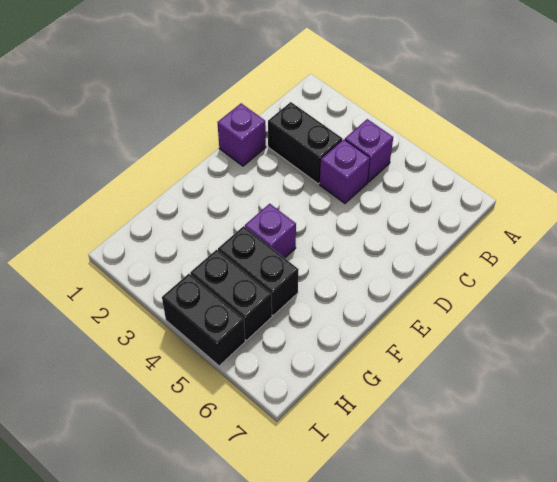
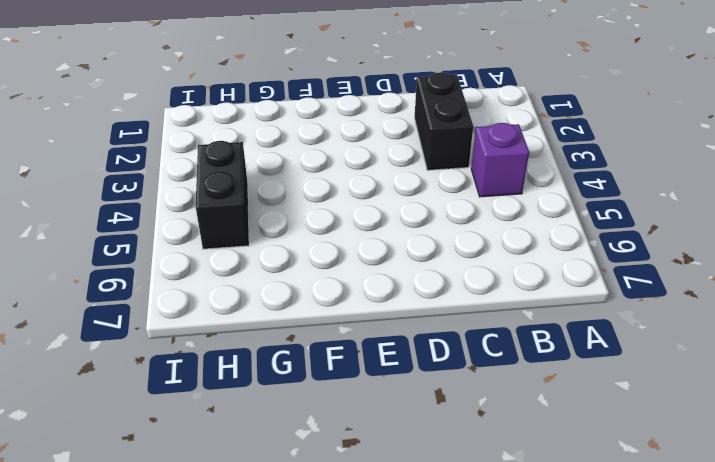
none -> purple 1x1 brick [320,140,370,203]
none -> purple 1x1 brick [217,103,266,166]

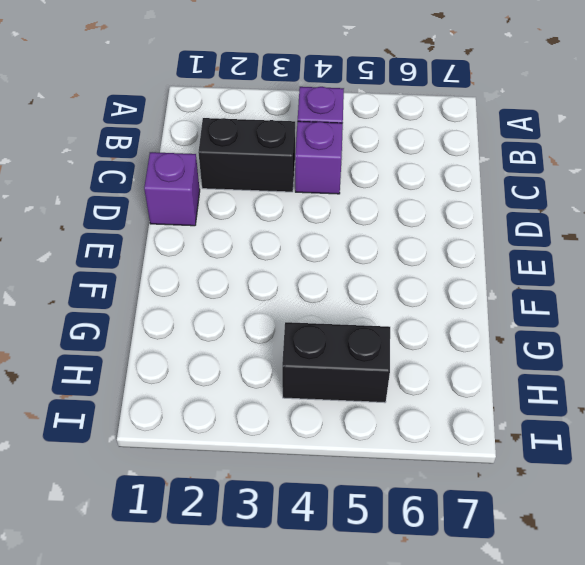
none -> purple 1x1 brick [245,204,296,258]
none -> black 1x2 brick [218,226,299,316]

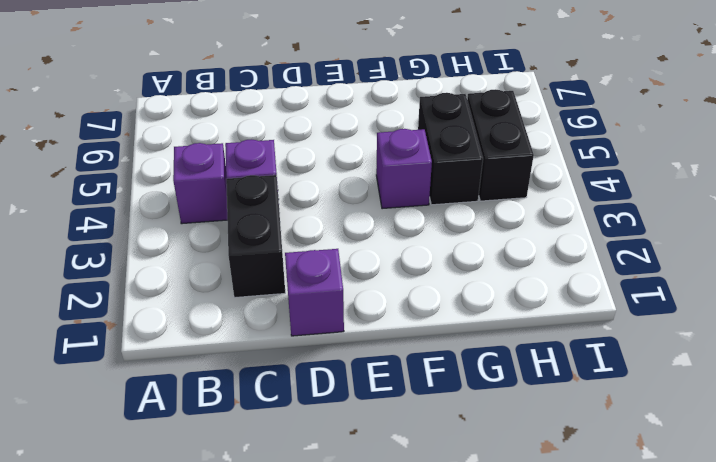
none -> black 1x2 brick [162,274,245,366]

